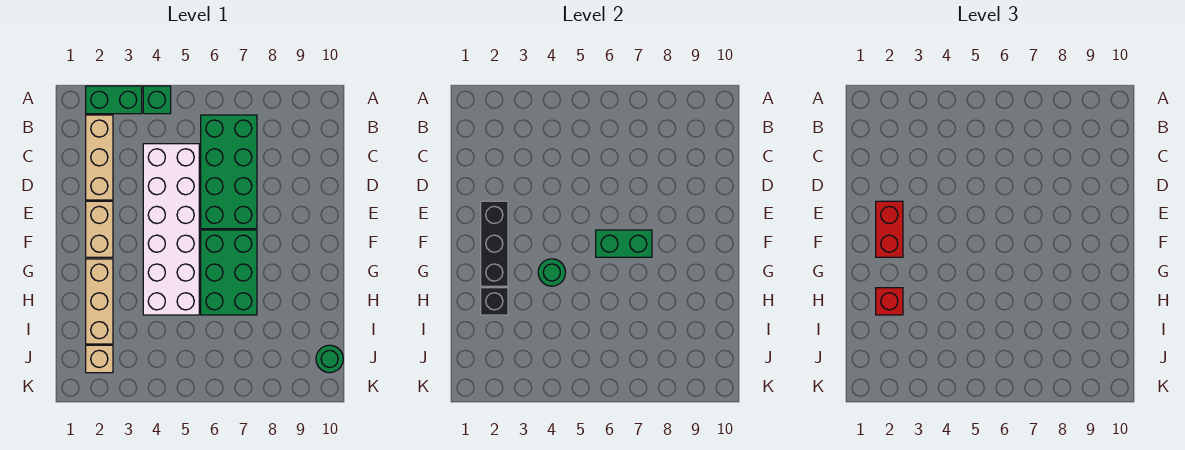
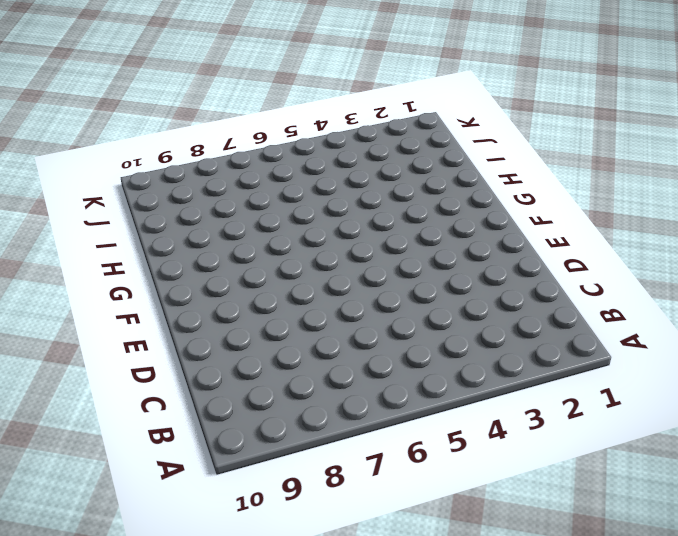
none -> green 1x2 brick [86,86,142,114]
none -> green 1x1 brick [143,86,171,114]
none -> tan 1x3 brick [86,115,113,200]

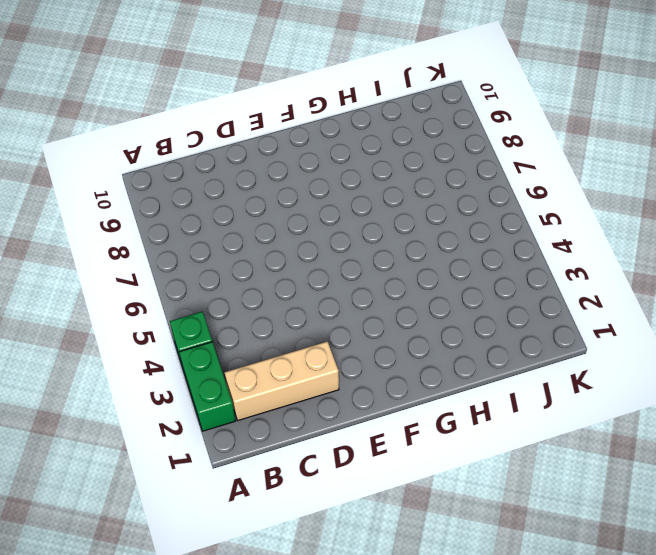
none -> green 2x4 brick [201,115,257,229]
none -> white 2x6 brick [143,144,199,315]
none -> tan 1x2 brick [86,201,113,257]

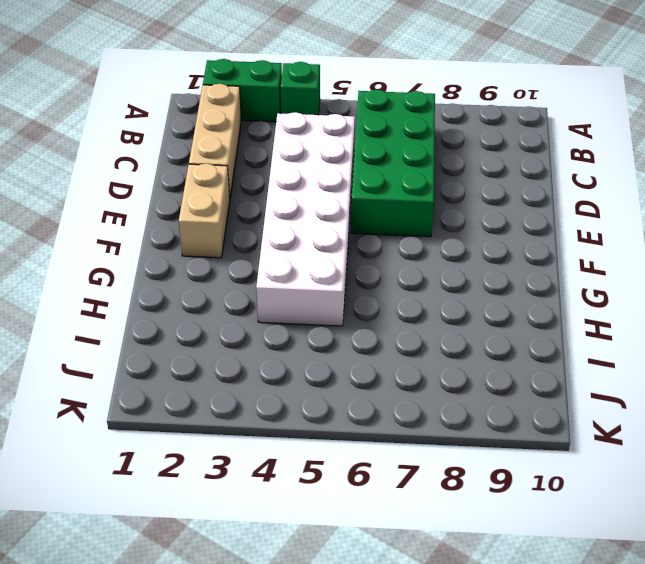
none -> green 2x3 brick [201,230,257,315]
none -> tan 1x3 brick [86,259,113,344]
none -> tan 1x1 brick [86,345,113,373]

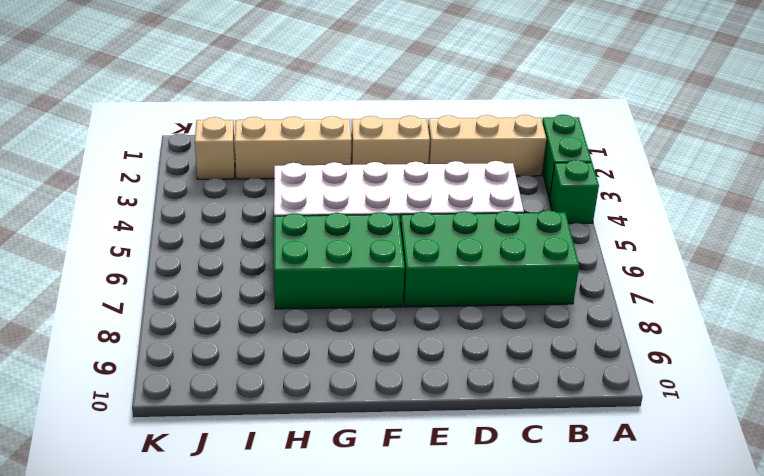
none -> green 1x1 round brick [316,345,343,373]
none -> black 1x3 brick [481,201,508,286]
none -> green 1x2 brick [596,230,652,257]

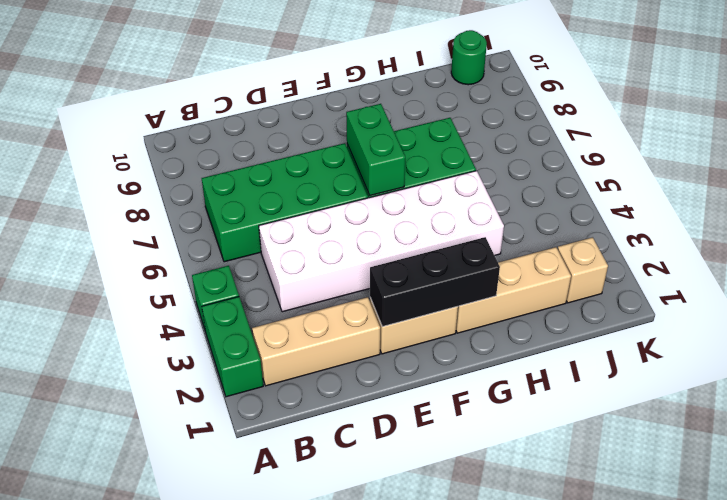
none -> green 1x1 round brick [538,259,566,286]
none -> black 1x1 brick [481,288,508,315]
none -> red 1x2 brick [876,201,903,257]

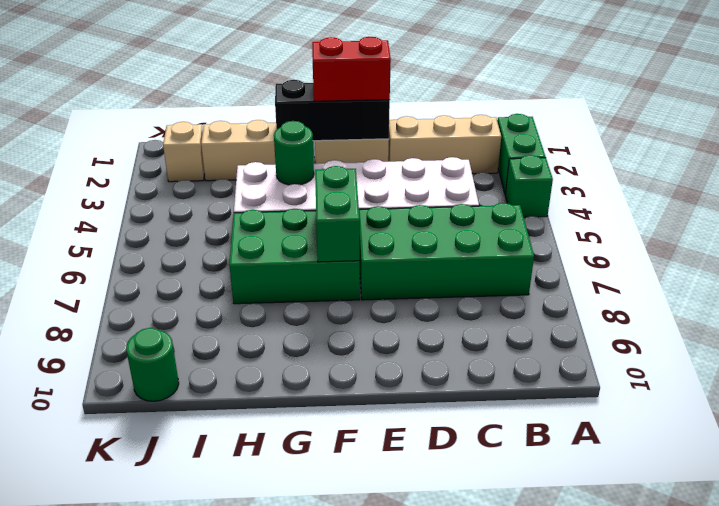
none -> black 1x1 brick [481,288,508,315]
none -> red 1x1 brick [876,288,903,315]

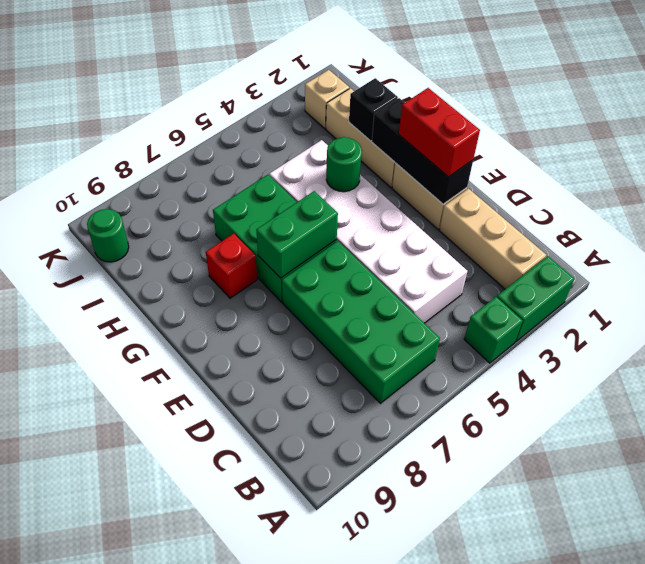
red 1x1 brick [206,233,257,298] -> red 1x1 brick moved to [876,288,903,315]

